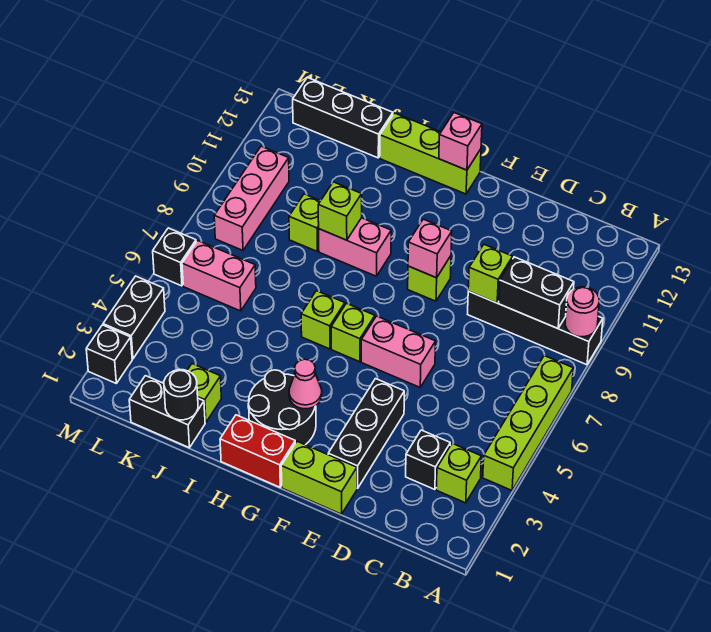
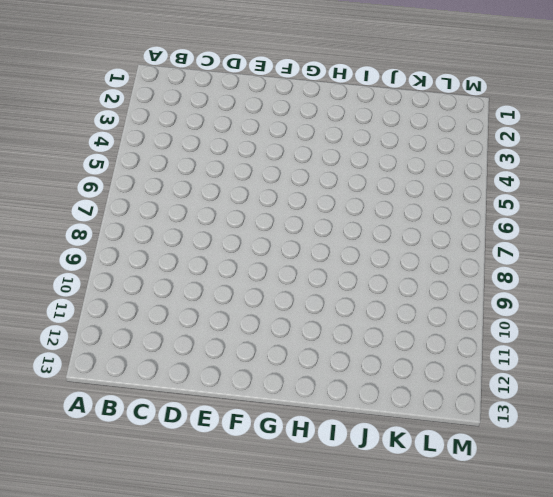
none -> lime 1x4 brick [483,356,573,490]
none -> black 1x4 brick [468,291,603,365]
none -> lime 1x1 brick [436,443,481,503]
none -> black 1x1 brick [406,430,450,490]

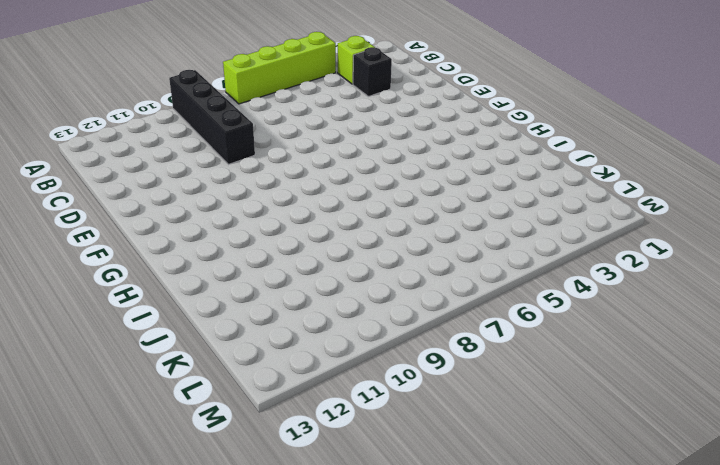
none -> lime 1x2 brick [281,441,357,514]
none -> black 1x3 brick [328,379,404,488]
none -> pink 1x2 brick [361,316,436,387]
none -> lime 1x1 brick [408,256,451,301]

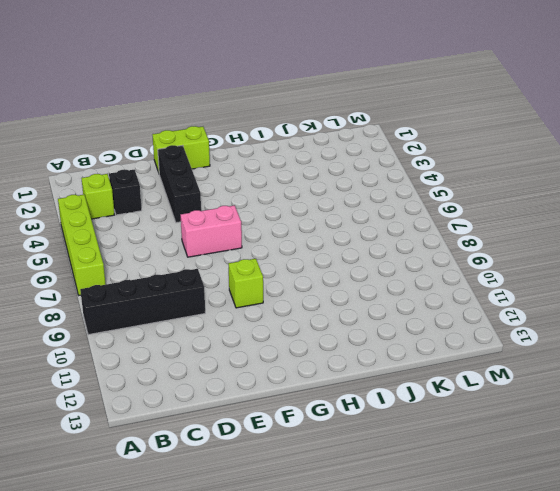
none -> red 1x2 brick [220,415,295,487]
none -> black 2x2 round brick [248,370,316,445]
none -> lime 1x1 brick [331,303,375,362]
none -> lime 1x3 brick [380,113,481,194]

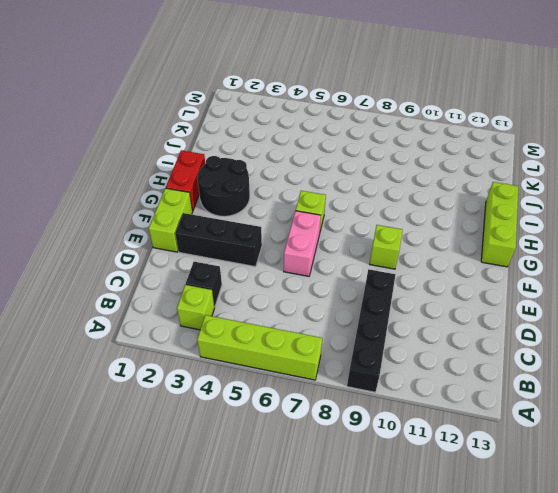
none -> lime 1x1 brick [301,291,345,349]
none -> pink 1x2 brick [319,218,391,276]
none -> black 1x2 brick [129,376,205,448]
none -> lime 1x1 brick [187,364,221,422]

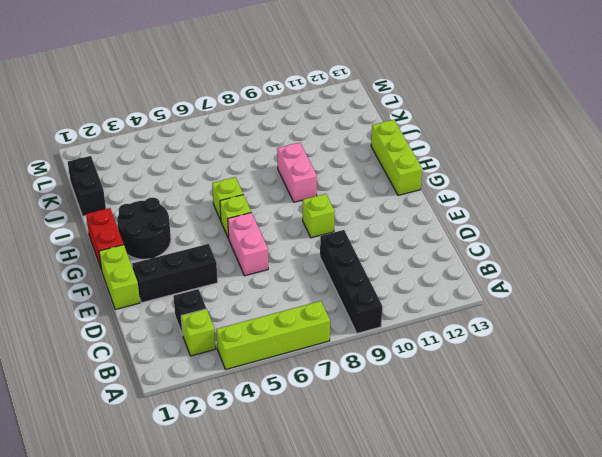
none -> lime 1x1 brick [187,364,221,422]
none -> lime 1x1 brick [289,194,320,251]
none -> black 1x3 brick [293,77,393,158]
none -> pink 1x2 brick [182,241,256,311]

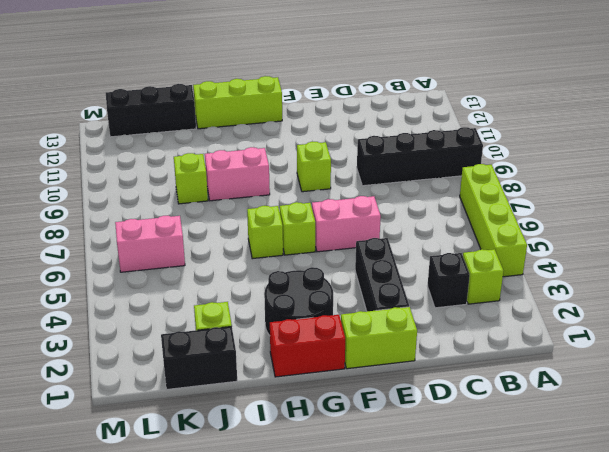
none -> pink 1x3 brick [214,146,289,250]
none -> black 1x1 brick [86,325,132,383]
none -> black 1x2 brick [103,276,165,359]
none -> black 1x1 brick [153,228,196,286]

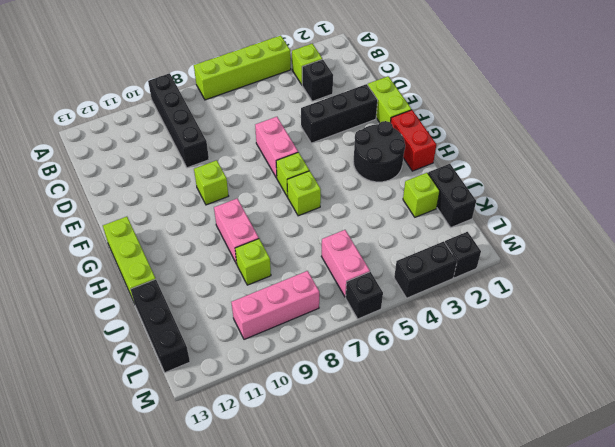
none -> pink 1x1 round brick [565,287,599,337]
none -> black 1x2 brick [499,257,574,328]
none -> lime 1x1 brick [468,245,513,303]
none -> pink 1x1 brick [408,219,452,278]

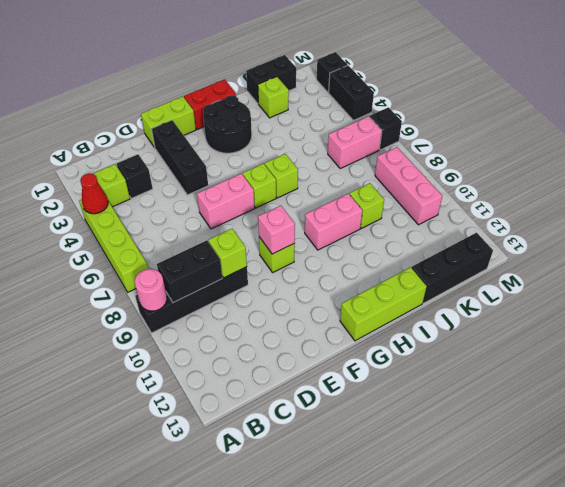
red 1x1 cone [80,174,108,214] -> none
none -> pink 1x1 cone [289,359,322,409]
none -> pink 1x1 brick [439,113,482,170]
none -> lime 1x1 brick [318,182,362,240]
none -> black 1x1 round brick [164,370,198,420]

